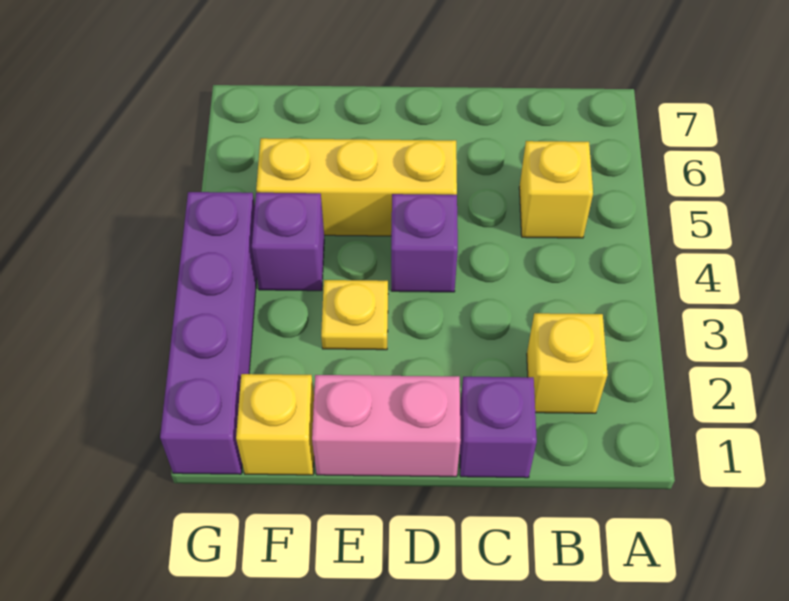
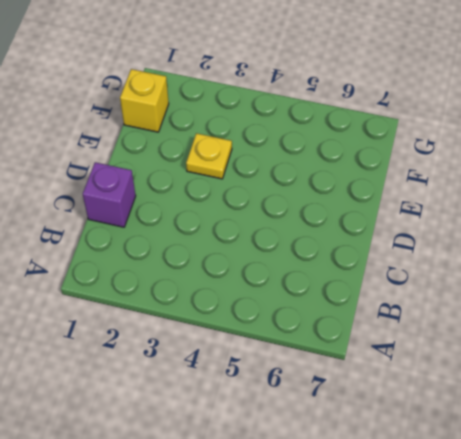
none -> yellow 1x1 brick [527,313,608,413]
none -> yellow 1x1 brick [519,141,593,238]

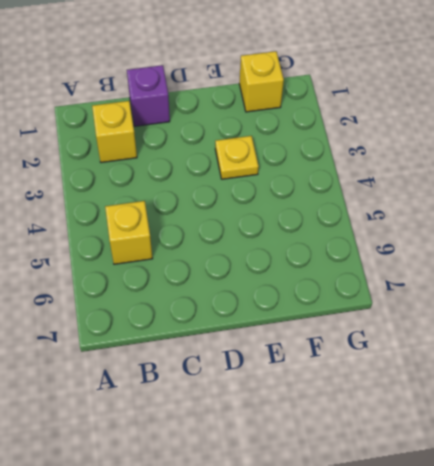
none -> pink 1x2 brick [312,375,461,477]
none -> purple 1x1 brick [391,194,458,292]

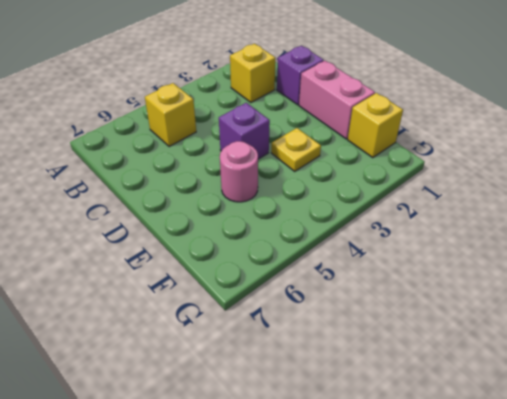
pink 1x1 round brick [220,141,258,202] -> yellow 1x3 brick [256,138,457,236]
none -> purple 1x1 brick [252,193,324,291]
none -> purple 1x4 brick [160,192,257,474]

